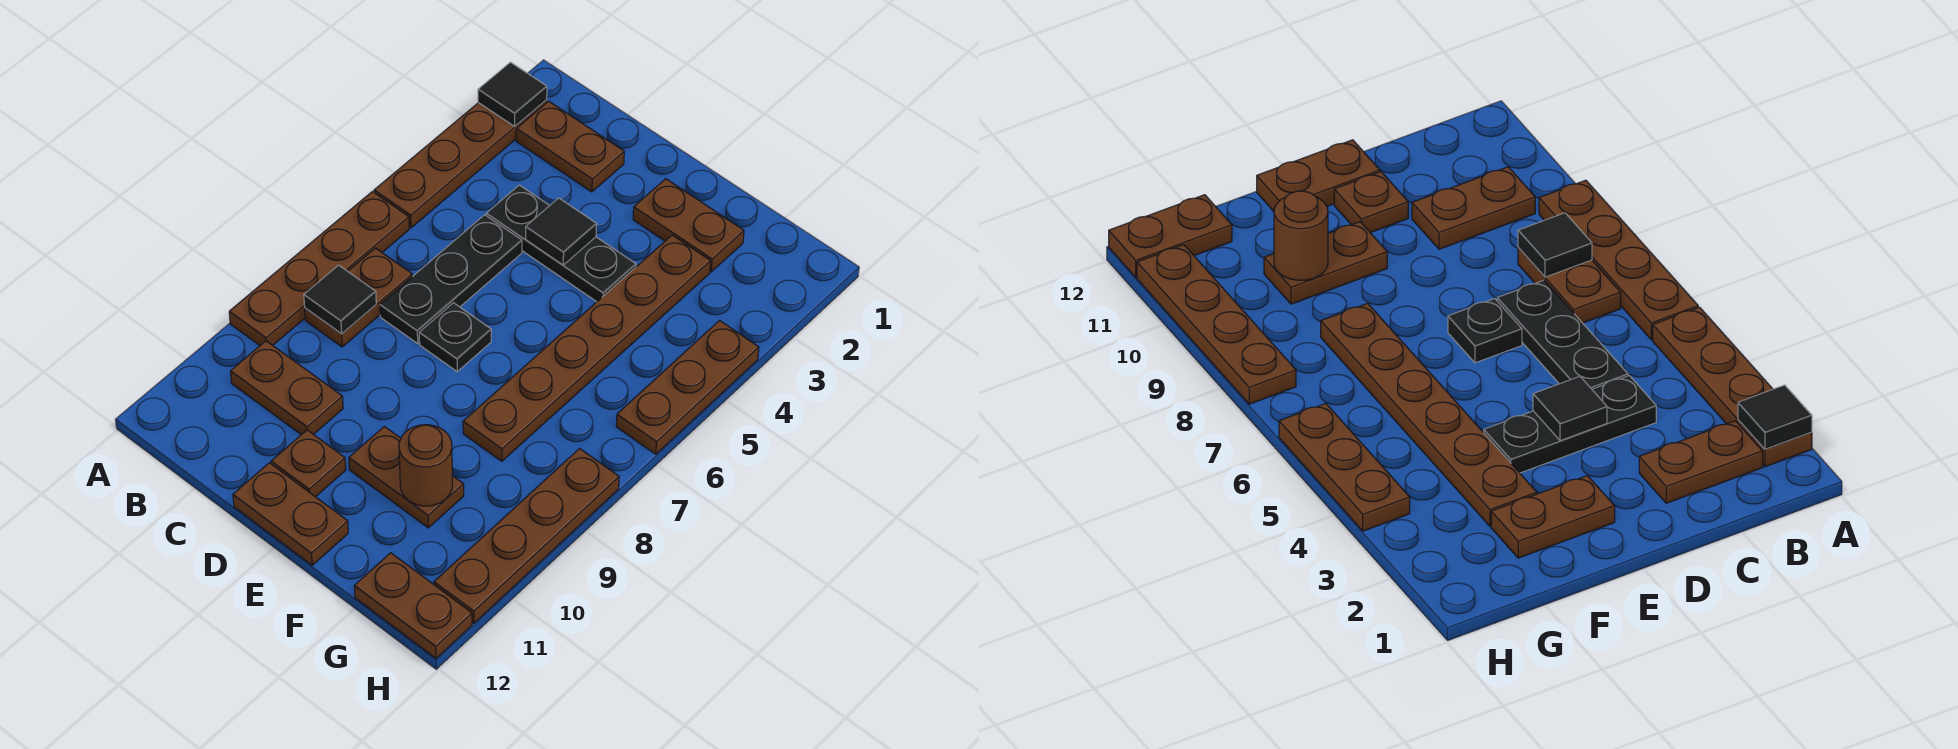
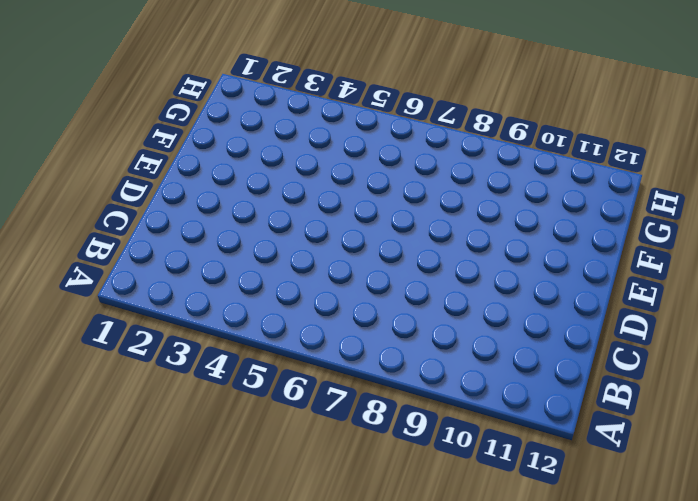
none -> brown 1x4 plate [374,100,547,228]
none -> brown 1x4 plate [229,192,409,345]
none -> brown 1x2 plate [516,101,624,192]

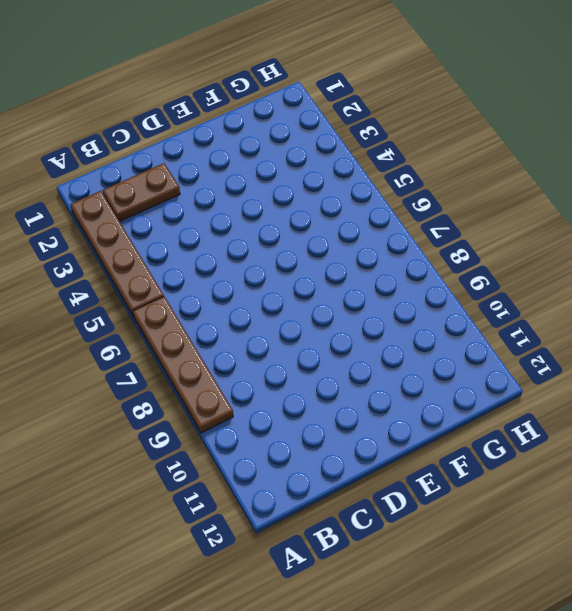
none -> brown 1x2 plate [305,248,412,347]
none -> brown 1x2 plate [230,341,343,435]
none -> black 1x3 plate [486,185,636,302]

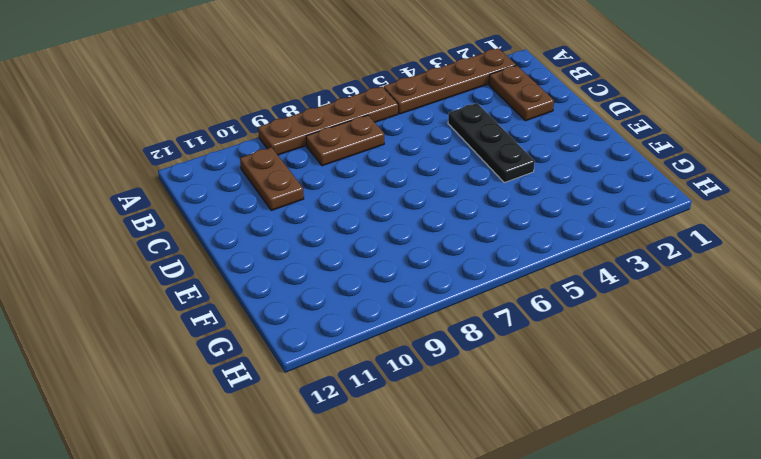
none -> black 1x3 plate [380,215,522,343]
none -> black 1x1 plate [419,303,491,371]
none -> brown 1x1 plate [271,430,346,497]

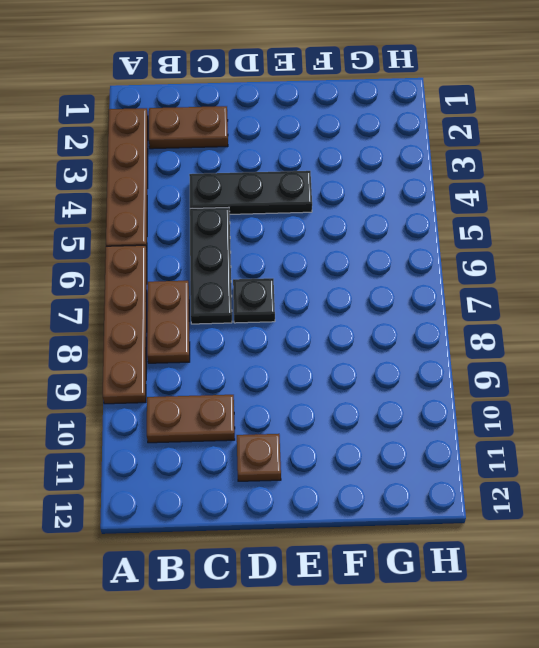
none -> brown 1x2 plate [233,463,348,565]
none -> brown 1x2 plate [633,179,744,272]
none -> brown 1x2 plate [349,426,464,528]

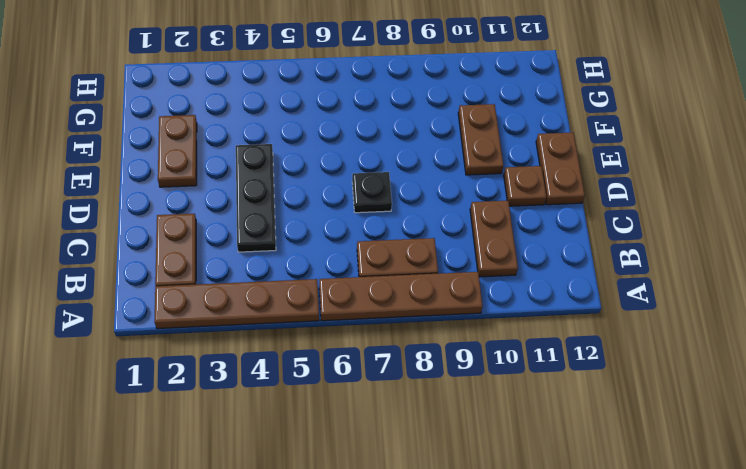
none -> black 1x3 plate [380,215,522,343]
none -> brown 1x6 plate [463,235,710,461]
none -> brown 1x2 plate [354,553,472,658]

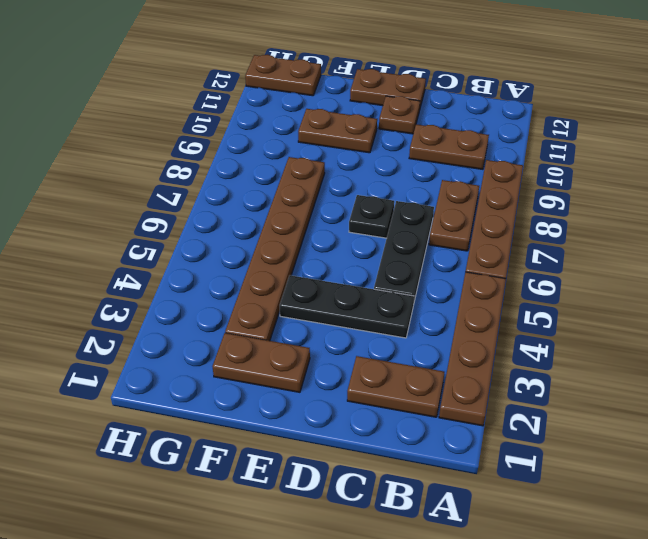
none -> brown 1x3 plate [616,321,759,454]
none -> brown 1x4 plate [434,449,619,623]
none -> black 1x1 tile [478,62,547,126]

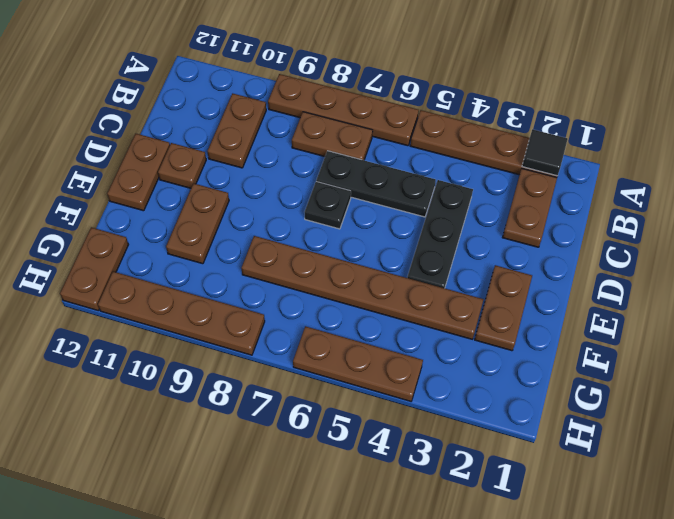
none -> black 1x1 tile [304,265,376,334]
none -> black 1x1 tile [526,198,597,265]
none -> brown 1x1 round brick [399,425,453,506]

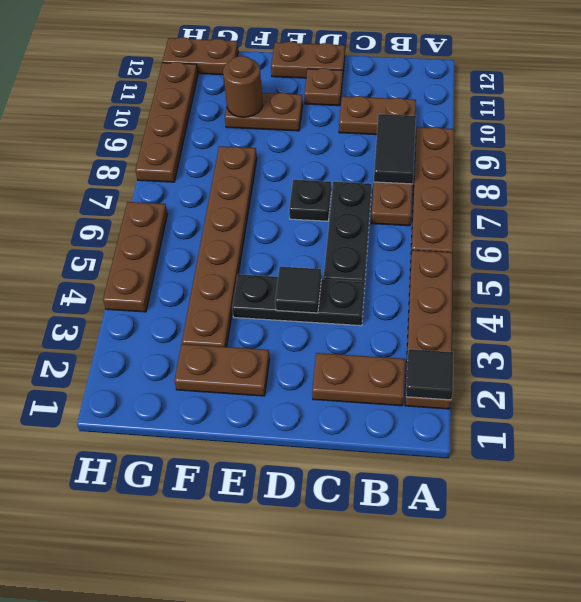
black 1x2 tile [374,114,416,184] -> black 1x1 tile [304,265,376,334]

